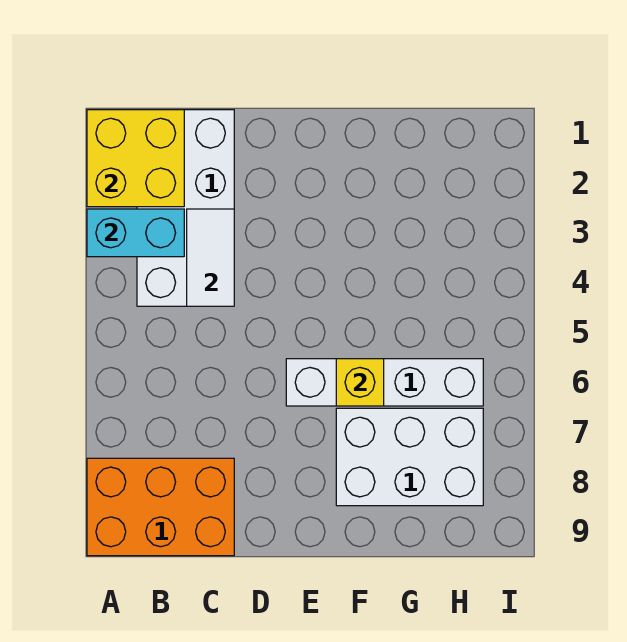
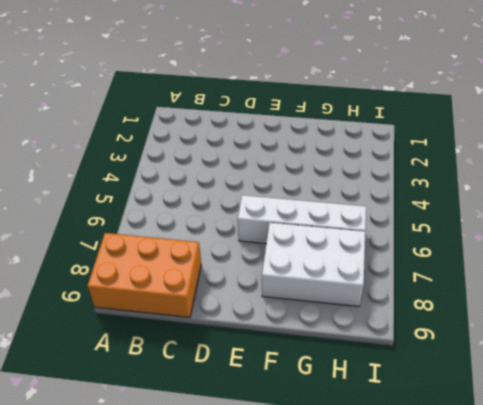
none -> white 2x4 brick [137,110,234,306]
none -> yellow 2x2 brick [87,110,184,207]

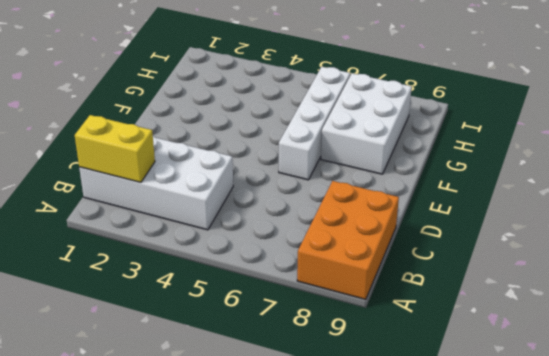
yellow 1x2 brick [75,115,155,182] -> yellow 2x2 brick [87,110,184,207]
none -> cyan 1x2 brick [87,209,184,257]
none -> white 1x2 tile [187,209,234,306]

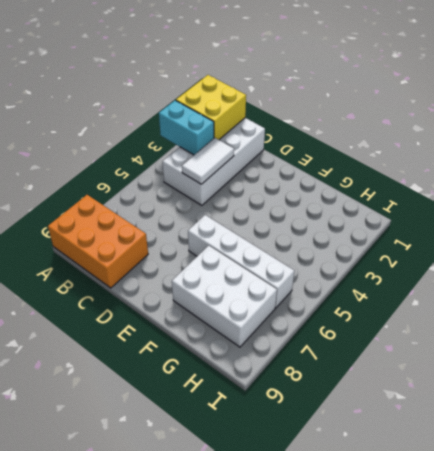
none -> yellow 1x1 brick [336,359,384,406]

